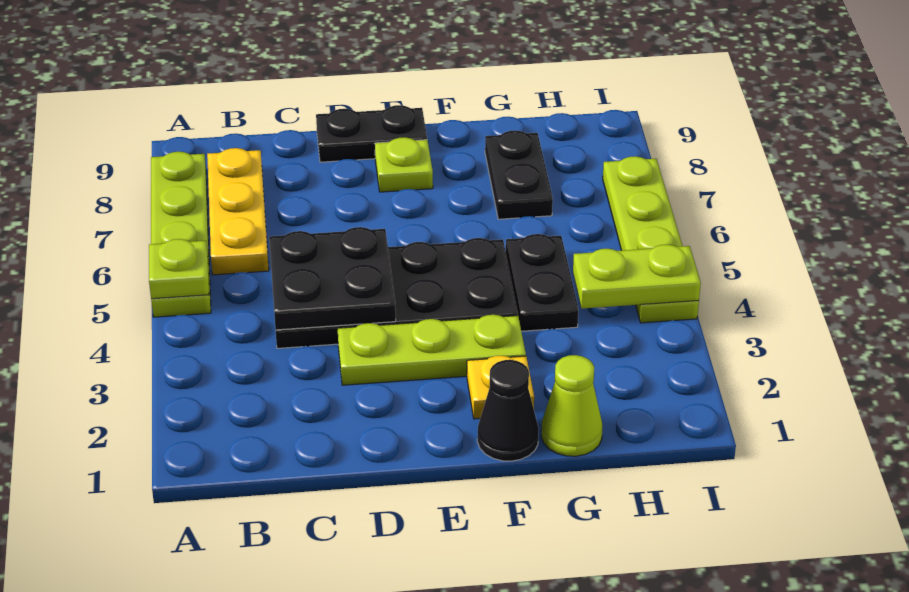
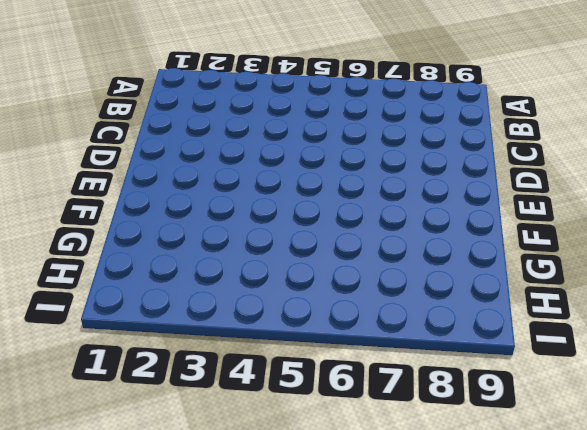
none -> lime 1x4 plate [151,152,211,317]
none -> yellow 1x3 plate [207,148,269,275]
none -> black 2x4 plate [276,238,518,348]

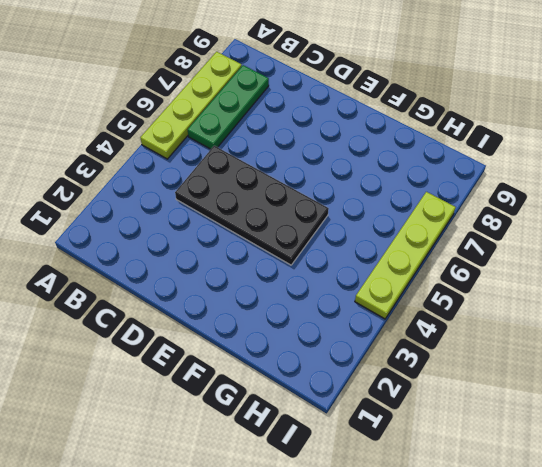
green 1x3 plate [188,65,269,149] -> yellow 1x3 plate [207,148,269,275]
none -> lime 1x3 plate [337,315,526,385]
none -> black 1x2 plate [316,105,427,162]
none -> lime 1x1 plate [375,137,433,192]

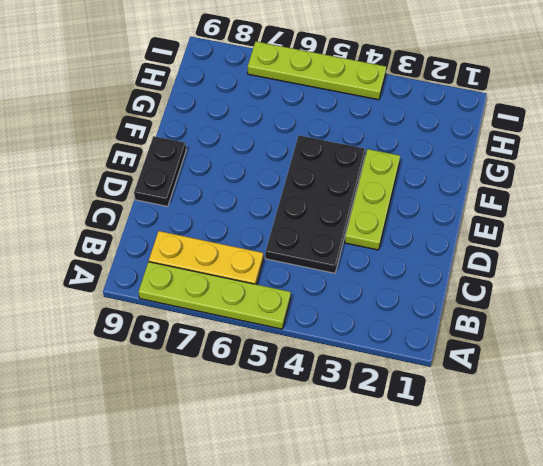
none -> lime 1x1 plate [375,137,433,192]
none -> black 1x1 cone [477,360,539,461]
none -> yellow 1x1 plate [467,356,534,419]

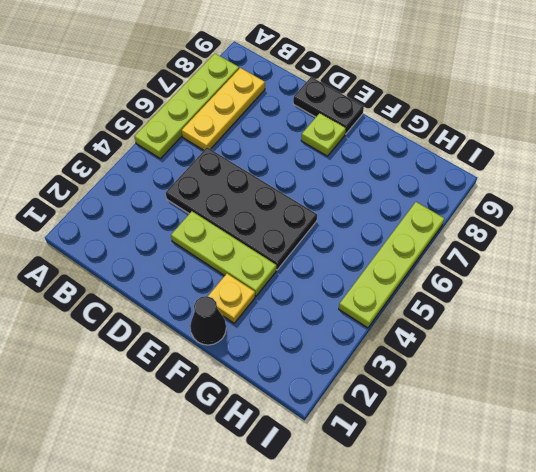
none -> lime 1x1 cone [541,355,602,456]
none -> black 1x2 plate [506,234,578,331]
none -> black 1x2 plate [485,130,553,219]

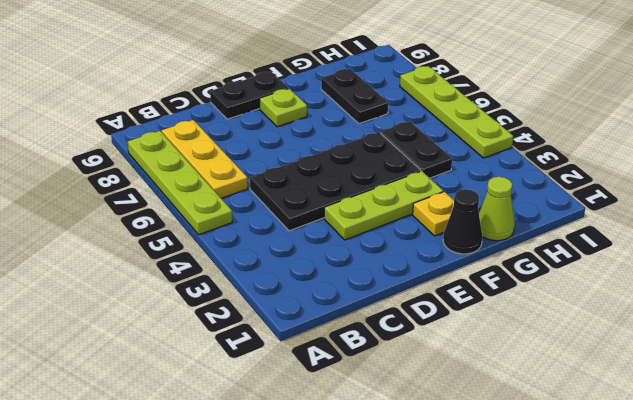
none -> lime 1x1 plate [149,239,209,299]
none -> black 2x2 plate [269,227,396,330]
none -> lime 1x2 plate [573,244,701,309]

